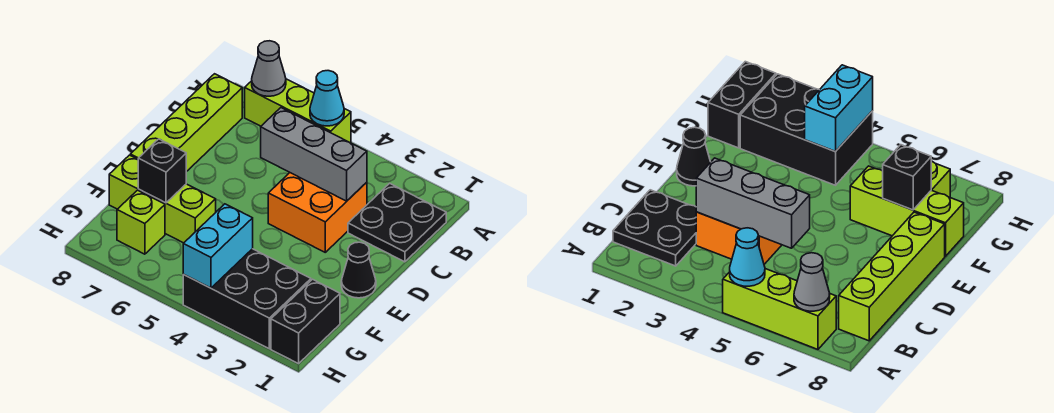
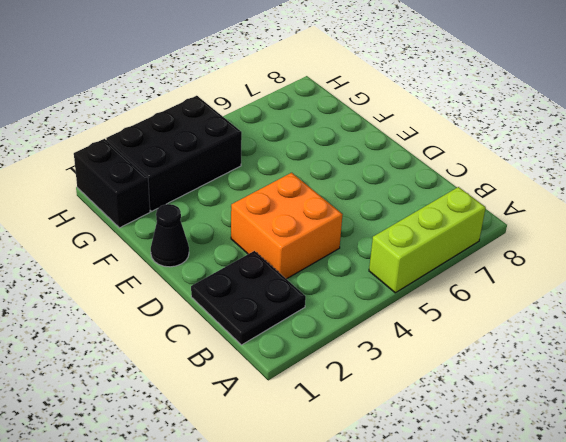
none -> lime 1x4 brick [130,74,242,172]
none -> lime 1x3 brick [109,155,216,243]
none -> lime 1x1 brick [117,190,165,254]

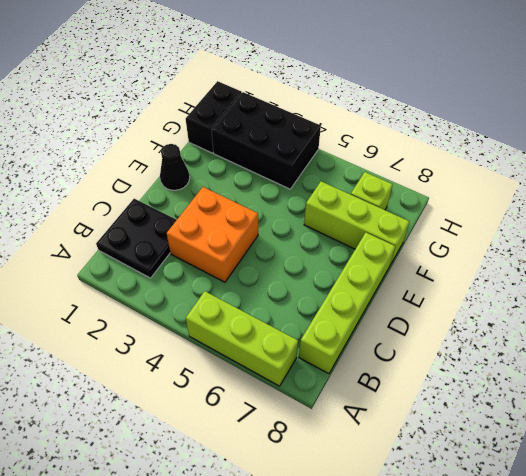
none -> cyan 1x1 cone [310,71,344,126]
none -> grey 1x1 cone [252,41,286,96]
none -> grey 1x3 brick [261,108,367,201]

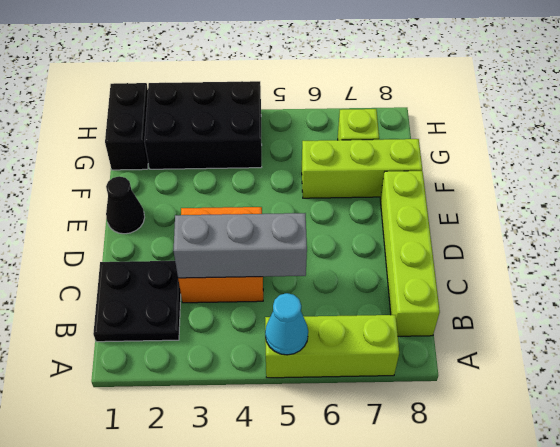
none -> grey 1x1 cone [252,41,286,96]
none -> black 1x1 brick [138,139,186,203]
none -> cyan 1x2 brick [183,204,253,288]

